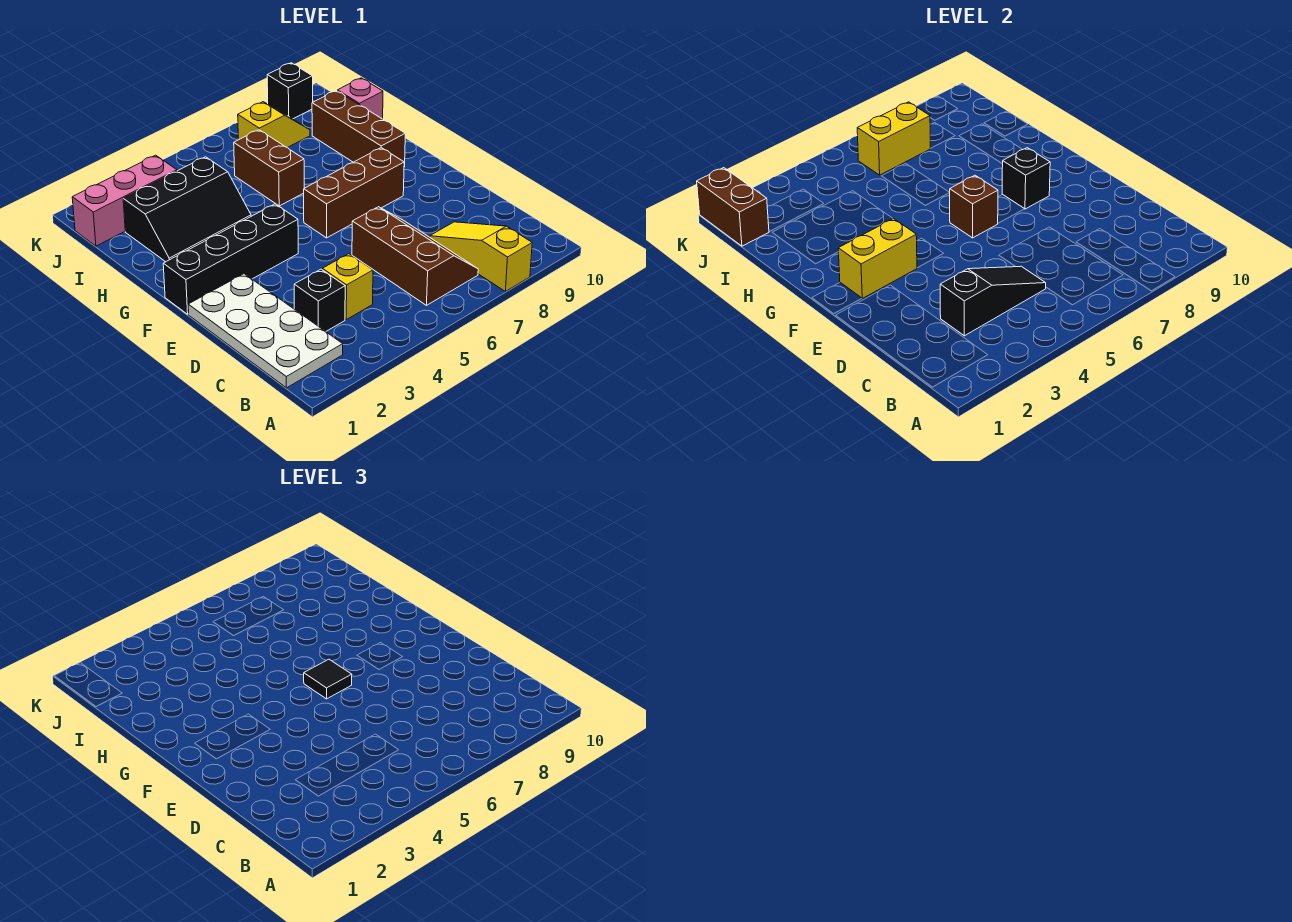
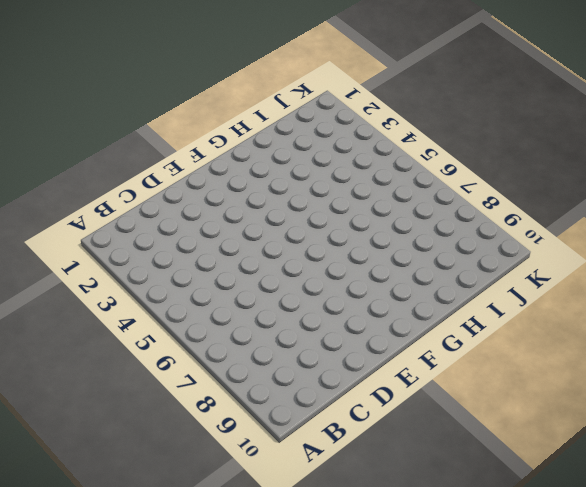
none -> yellow 1x3 slope [430,222,532,291]
none -> white 2x4 plate [188,274,343,388]
none -> brown 2x3 slope [352,207,478,305]

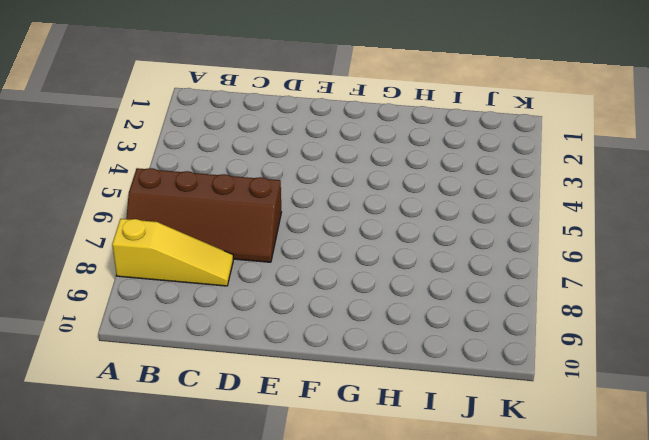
brown 2x4 slope [126,168,281,262] -> brown 2x3 slope [352,207,478,305]
none -> white 2x4 plate [188,274,343,388]
none -> black 1x1 brick [294,269,345,332]
none -> yellow 1x1 brick [322,254,373,320]

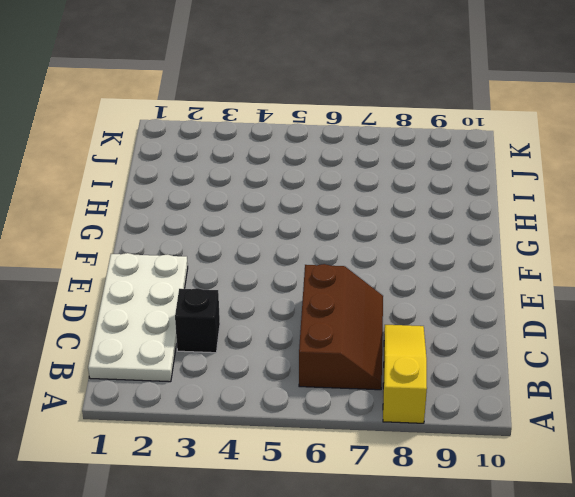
none -> yellow 1x1 brick [322,254,373,320]
none -> black 1x4 brick [163,204,298,314]
none -> brown 1x3 brick [304,148,404,238]

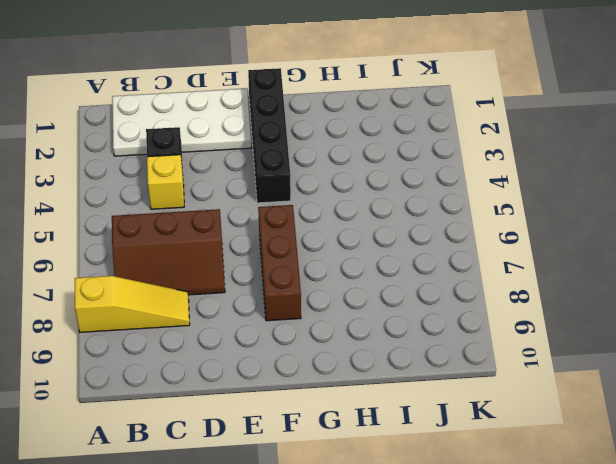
none -> brown 1x3 brick [312,91,405,167]
none -> black 2x3 slope [123,157,251,262]
none -> brown 1x2 brick [234,130,304,206]

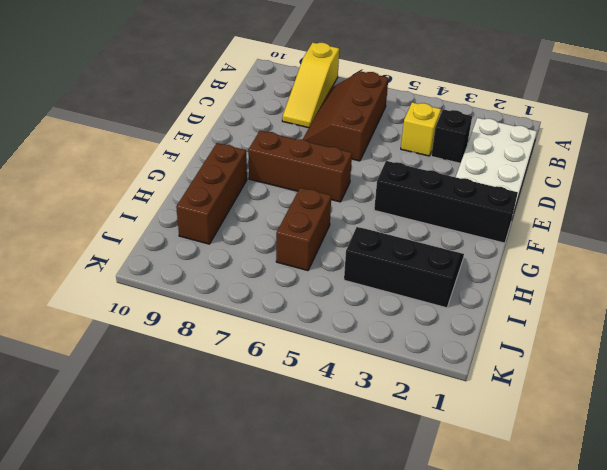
none -> pink 1x1 brick [337,78,383,119]
none -> pink 1x3 brick [72,155,177,246]
none -> yellow 1x2 slope [238,102,310,148]

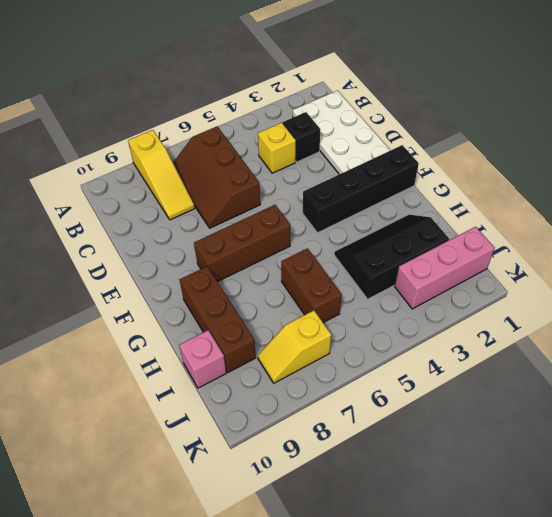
none -> black 1x1 brick [267,63,313,119]
none -> black 1x3 slope [940,266,1046,336]
none -> yellow 1x2 brick [838,219,917,298]

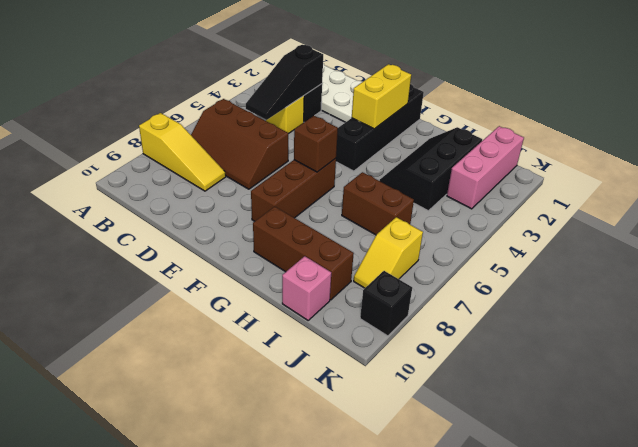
none -> black 1x1 brick [1002,148,1050,209]
none -> brown 1x2 brick [697,168,769,246]
none -> yellow 1x2 brick [857,102,930,175]

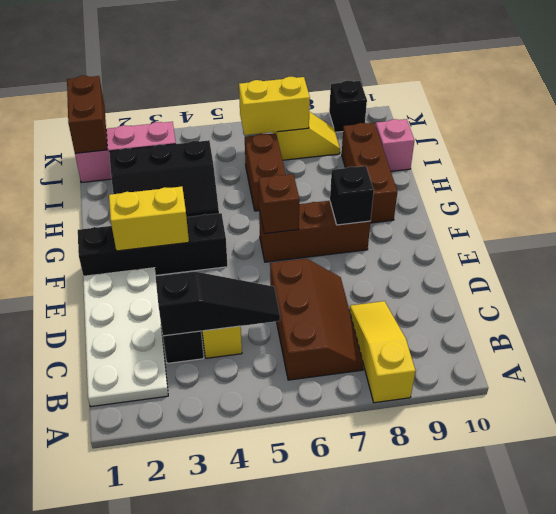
none -> black 1x1 tile [304,659,352,699]

